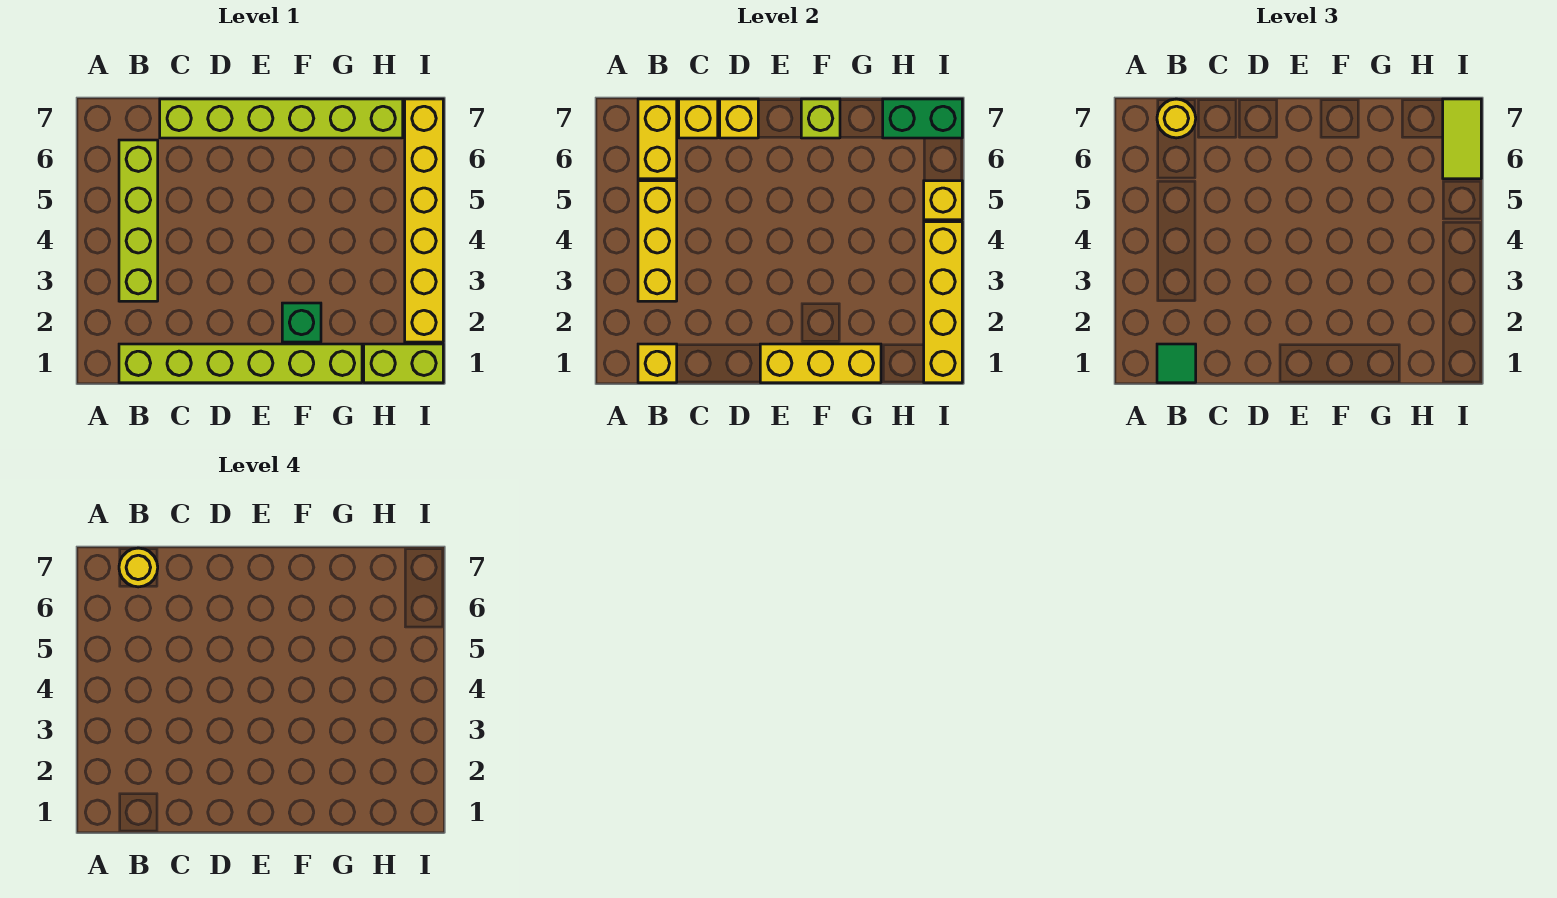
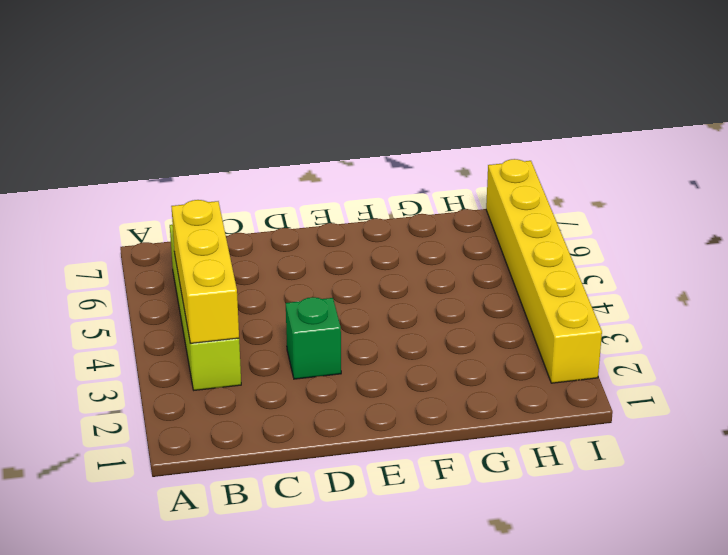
green 1x1 brick [286,297,341,379] -> green 1x1 brick moved to [282,303,321,342]
none -> lime 1x6 brick [119,344,362,383]
none -> lime 1x6 brick [160,99,403,138]
none -> lime 1x2 brick [364,344,443,383]

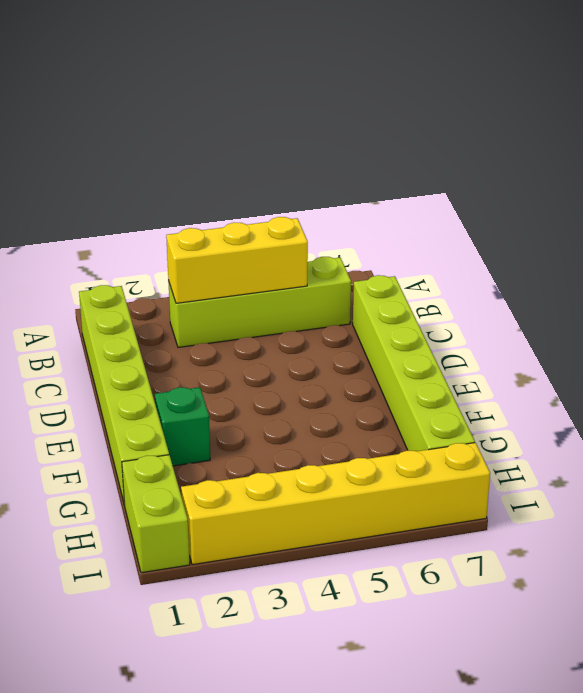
none -> yellow 1x1 brick [638,344,677,383]
none -> yellow 1x2 brick [638,99,677,179]
none -> yellow 1x1 brick [679,99,718,138]

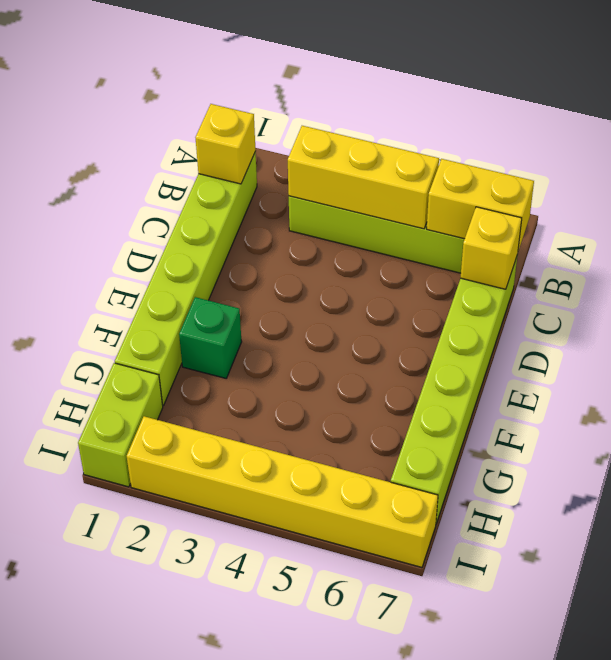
none -> yellow 1x1 brick [720,99,758,138]
none -> yellow 1x3 brick [760,344,881,383]
none -> lime 1x1 brick [801,99,840,138]

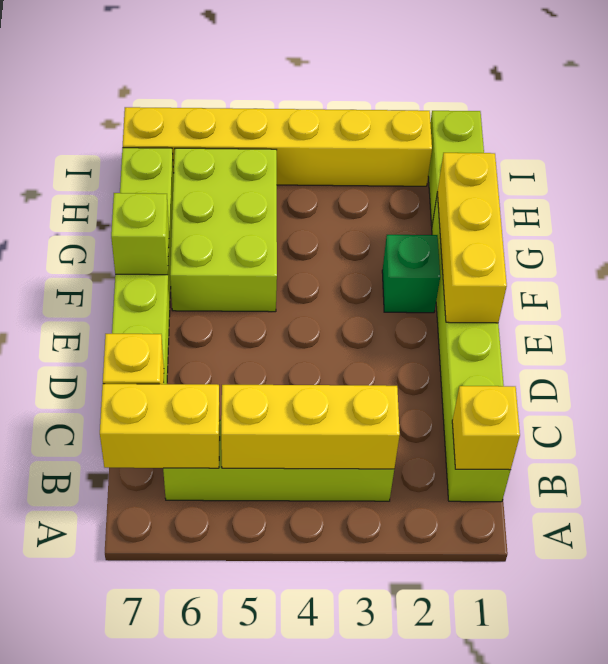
lime 2x3 brick [170,148,277,312] -> none
none -> yellow 1x1 brick [720,99,758,138]
none -> green 1x2 brick [883,99,962,138]
none -> yellow 1x4 brick [924,222,962,383]

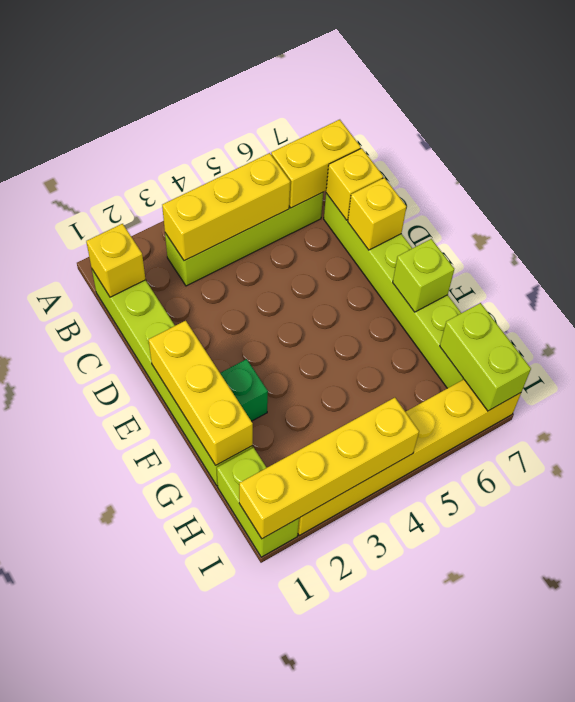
lime 1x2 brick [440,303,531,411] -> green 1x2 brick [883,99,962,138]
none -> yellow 1x1 brick [924,181,962,220]
none -> green 1x1 tile [1157,344,1196,383]
none -> yellow 1x1 round brick [1157,99,1196,138]

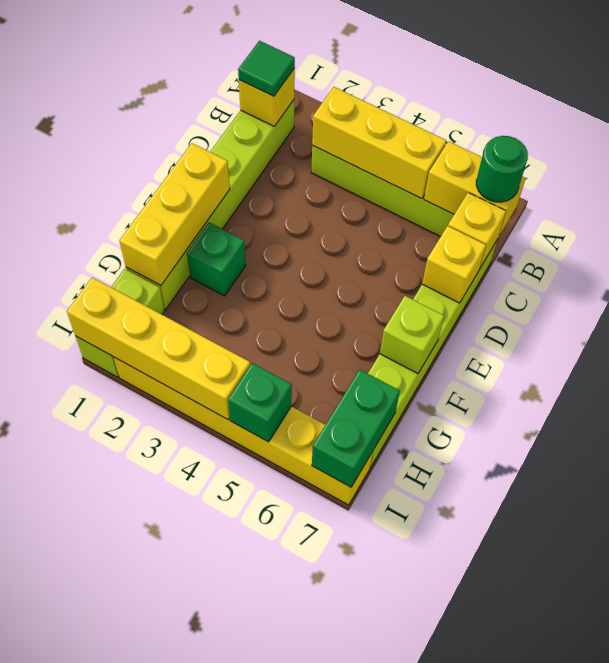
green 1x1 round brick [476,136,528,202] -> yellow 1x1 round brick [1157,99,1196,138]
green 1x1 brick [228,363,292,442] -> yellow 1x1 brick [924,181,962,220]
none -> lime 1x2 tile [1443,99,1481,179]
none -> yellow 1x1 round brick [119,548,158,587]

